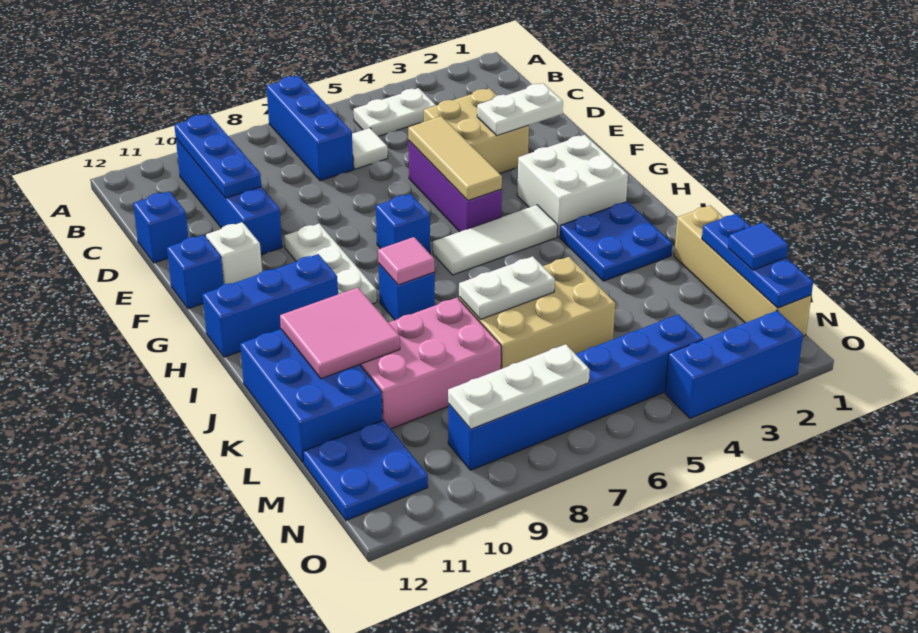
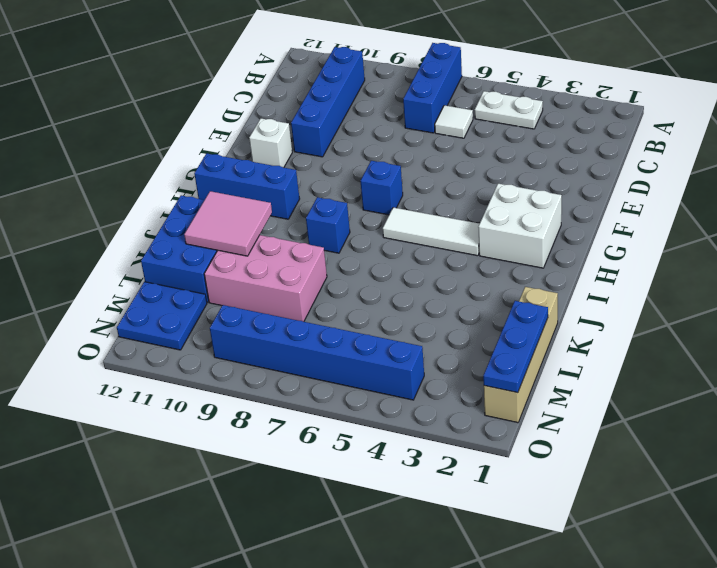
none -> tan 2x2 brick [424,88,529,174]
none -> blue 1x1 brick [133,191,188,263]
none -> purple 1x3 brick [408,140,502,232]
none -> white 1x3 plate [284,224,377,304]

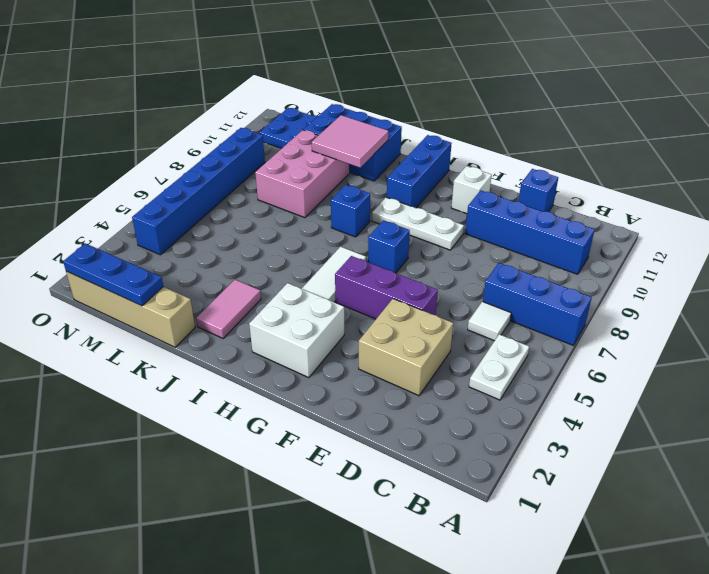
pink 1x2 tile [196,280,261,338] -> blue 2x2 plate [560,202,672,281]
none -> blue 1x1 brick [167,235,224,309]
none -> tan 2x3 brick [459,257,615,369]
none -> blue 1x3 brick [665,311,803,418]
none -> blue 1x3 plate [174,114,261,198]

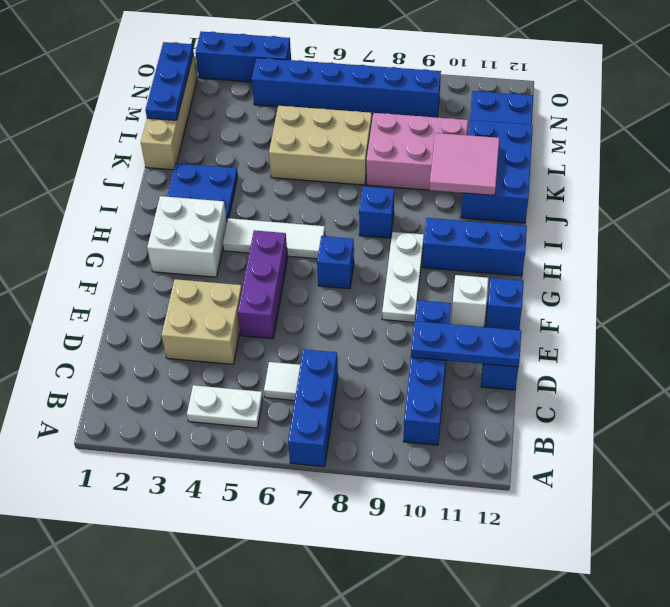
blue 1x3 plate [411,321,521,367] -> blue 1x3 plate turned to [174,114,261,198]
none -> white 1x2 plate [477,83,563,135]
none -> tan 1x3 tile [408,116,502,200]
none -> pink 1x1 tile [378,237,435,285]
none -> white 1x2 plate [459,256,555,319]

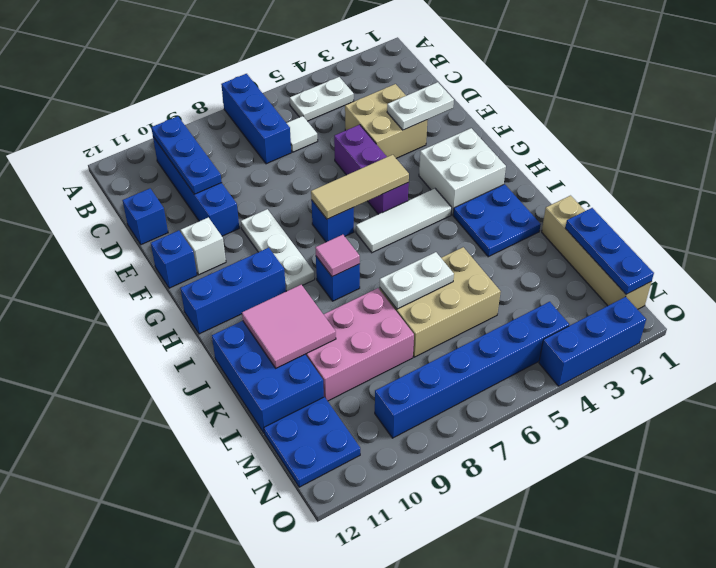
tan 1x3 tile [311,155,409,219] -> tan 1x3 tile turned to [408,116,502,200]
none -> white 1x3 plate [448,344,590,429]
none -> blue 1x1 tile [728,222,788,270]

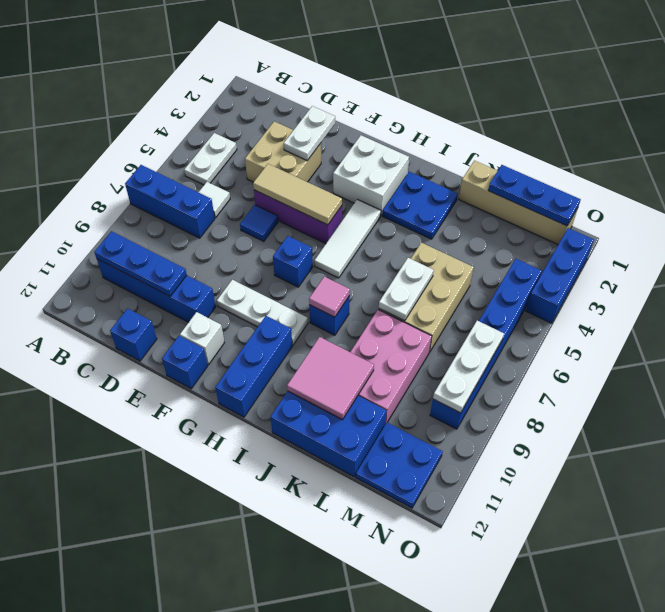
blue 1x1 tile [240,205,278,241] -> blue 1x1 tile moved to [728,222,788,270]

